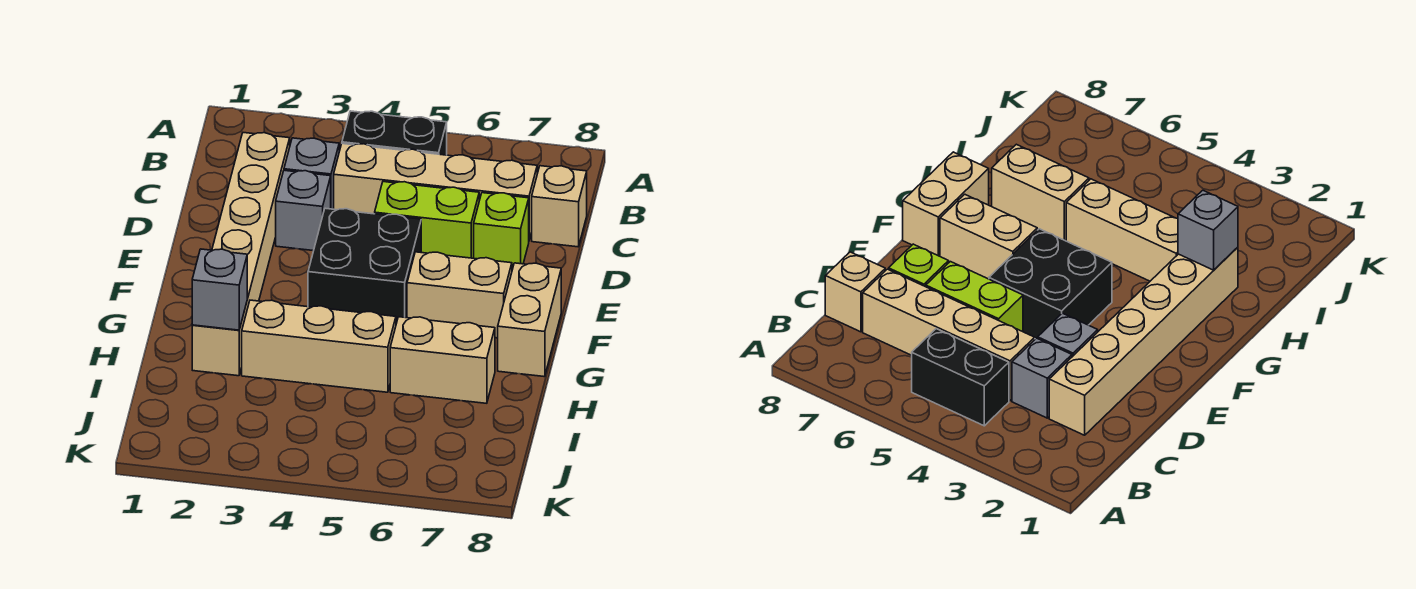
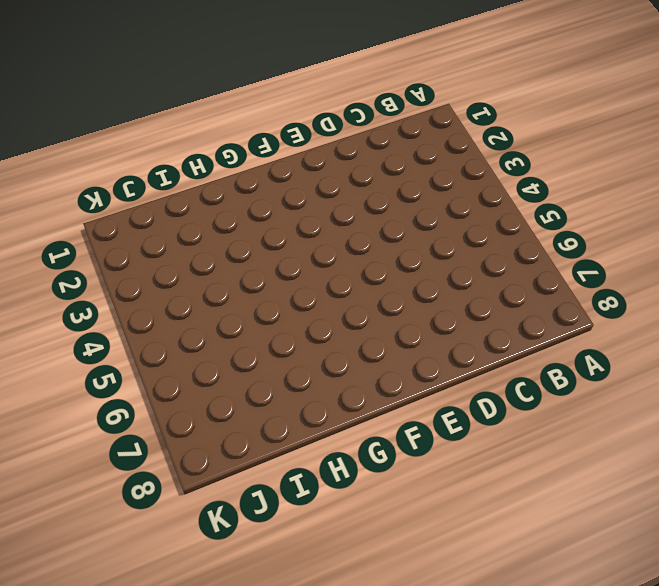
none -> black 1x2 brick [342,111,447,155]
none -> tan 1x6 brick [192,133,290,376]
none -> grey 1x1 brick [284,138,339,209]

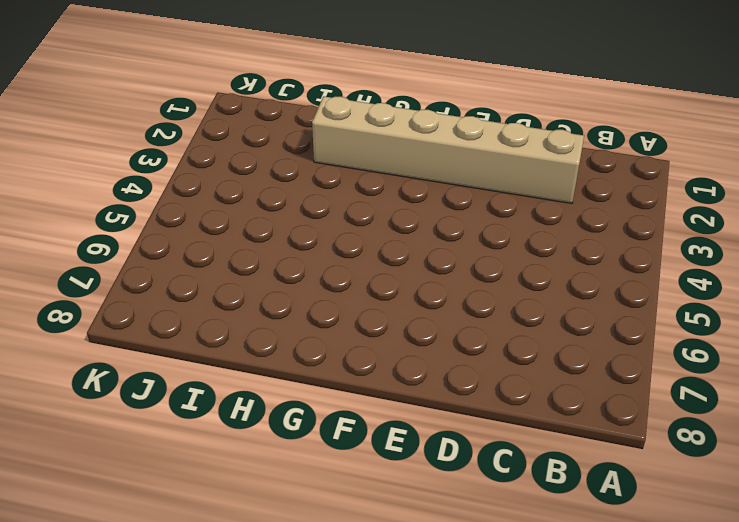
none -> black 1x2 brick [342,111,447,155]
none -> grey 1x1 brick [284,138,339,209]
none -> tan 1x4 brick [334,144,537,240]

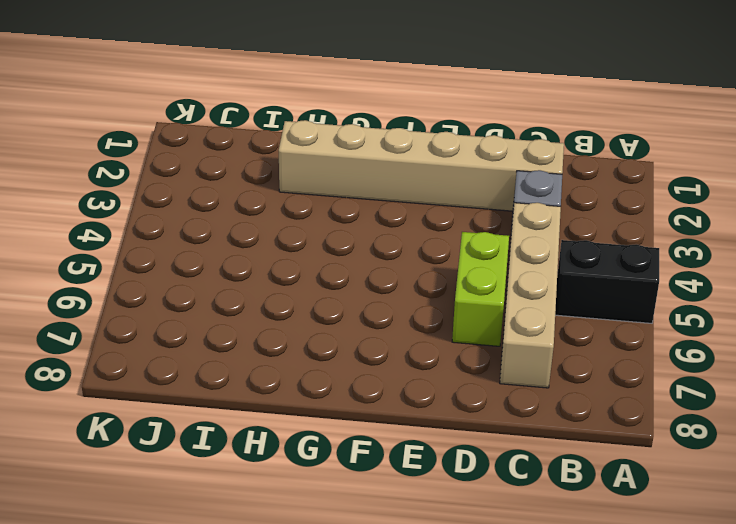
black 1x2 brick [555,240,659,323] -> black 1x2 brick turned to [342,111,447,155]
none -> tan 1x1 brick [532,166,587,247]
none -> grey 1x1 brick [276,170,331,251]
none -> lime 1x1 brick [474,193,529,270]

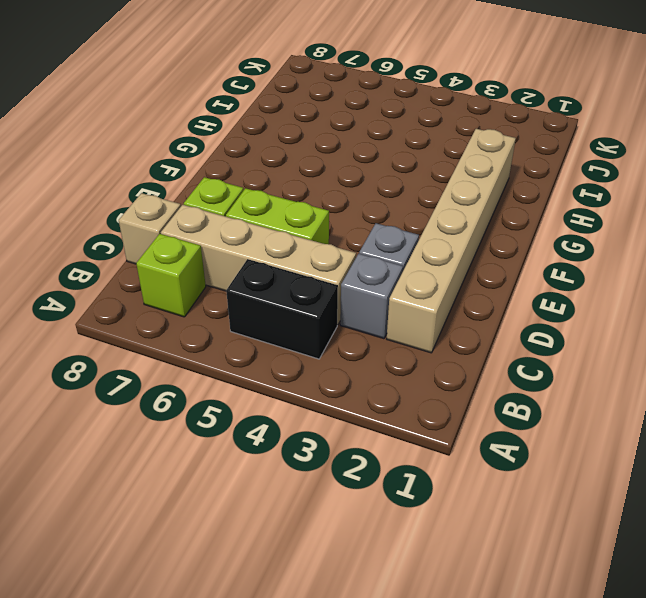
lime 1x1 brick [136,234,206,317] -> none
none -> black 2x2 brick [308,208,421,324]
none -> tan 1x2 brick [407,252,512,338]
none -> tan 1x2 brick [498,263,561,377]

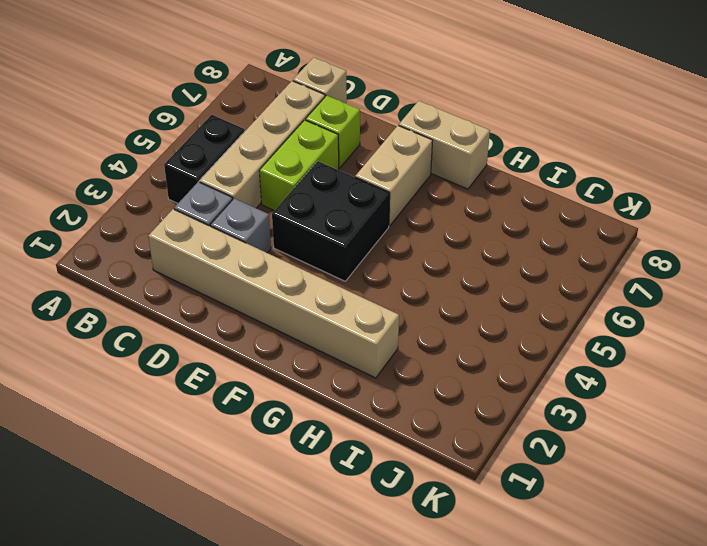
none -> tan 1x3 brick [242,300,396,392]
none -> tan 1x2 brick [390,317,495,403]
none -> grey 1x1 brick [192,249,247,330]

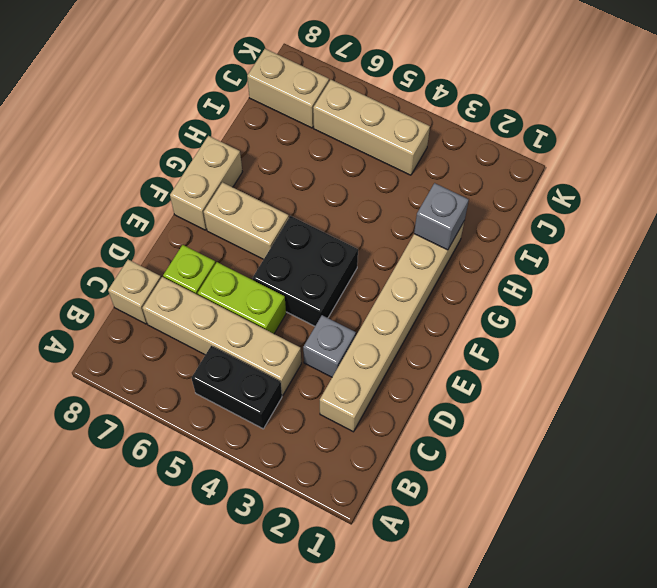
tan 1x3 brick [313,80,430,175] -> tan 1x3 brick moved to [242,300,396,392]
tan 1x2 brick [247,49,329,128] -> tan 1x2 brick moved to [390,317,495,403]
none -> grey 1x1 brick [284,138,339,209]

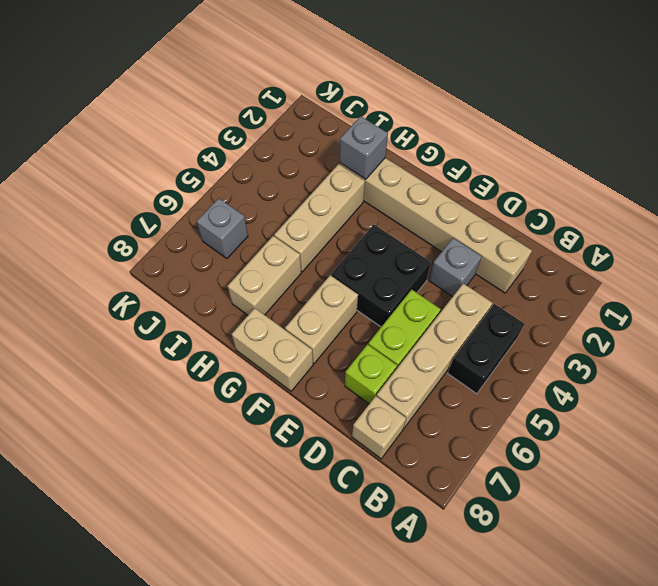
grey 1x1 brick [197,198,248,259] -> grey 1x1 brick moved to [284,138,339,209]

